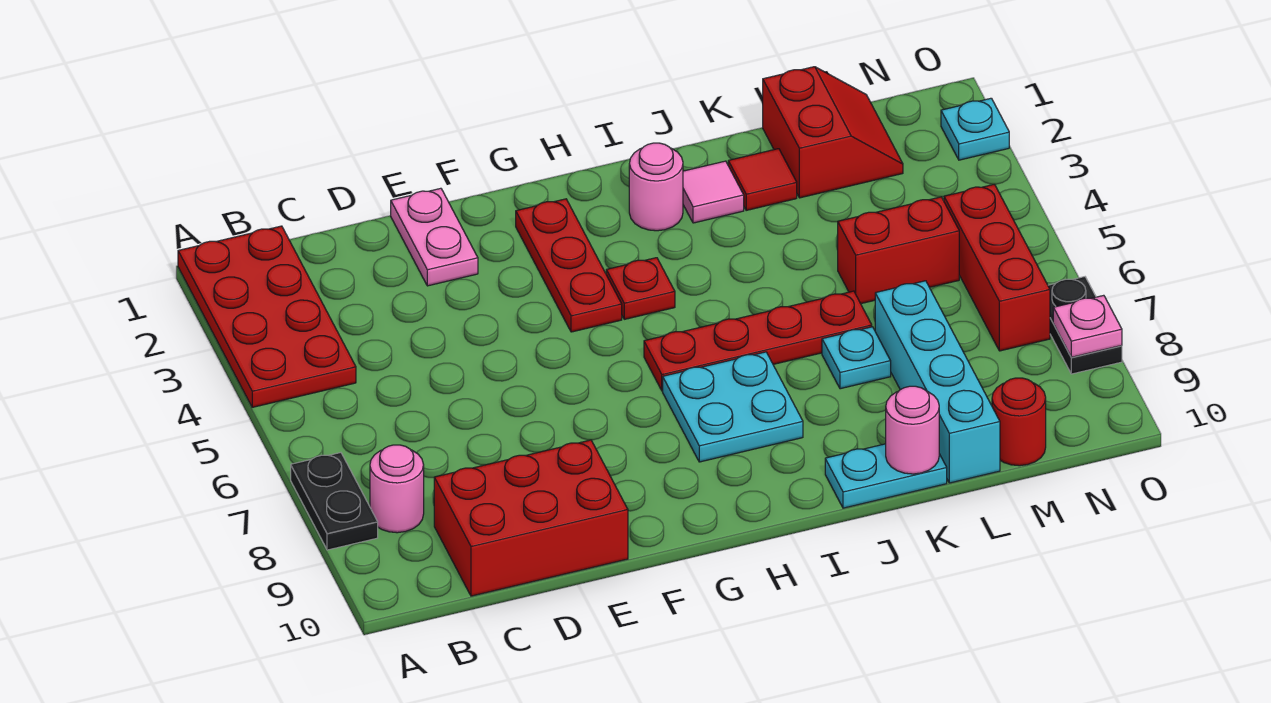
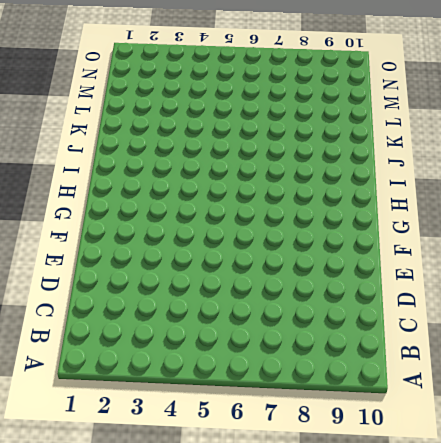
none -> red 2x4 plate [178,226,356,407]
none -> black 1x2 plate [291,453,378,550]
none -> pink 1x1 round brick [370,445,424,533]

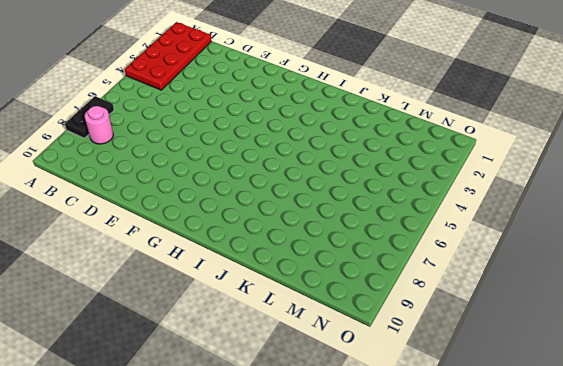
none -> red 2x3 brick [434,440,628,596]
none -> pink 1x2 plate [391,188,478,286]
none -> red 1x3 plate [516,199,622,332]

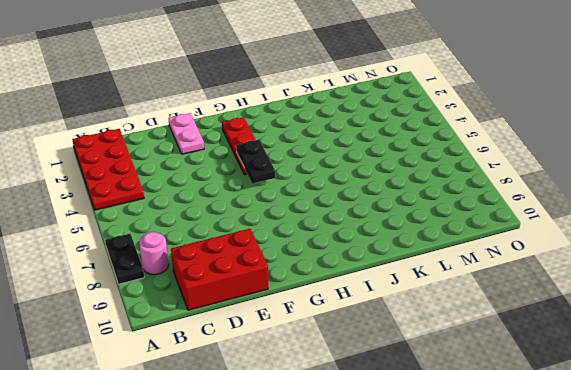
black 1x2 plate [236,140,275,184] -> black 1x2 plate moved to [1048,277,1122,374]
none -> red 1x1 plate [606,258,675,319]
none -> red 1x4 plate [644,291,872,391]
none -> cyan 2x2 plate [663,352,803,462]

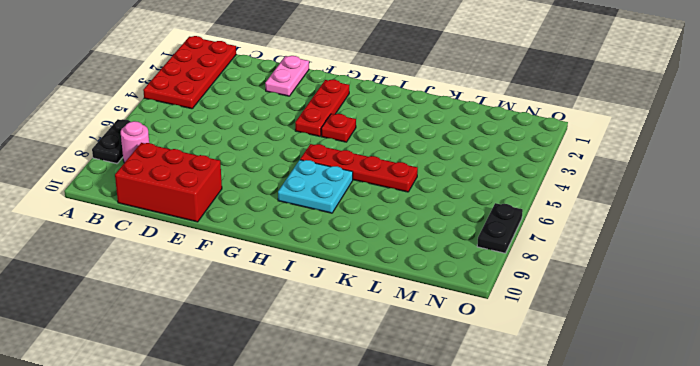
none -> pink 1x1 round brick [629,143,683,231]
none -> pink 1x1 tile [683,161,744,223]
none -> cyan 1x2 plate [825,444,947,508]

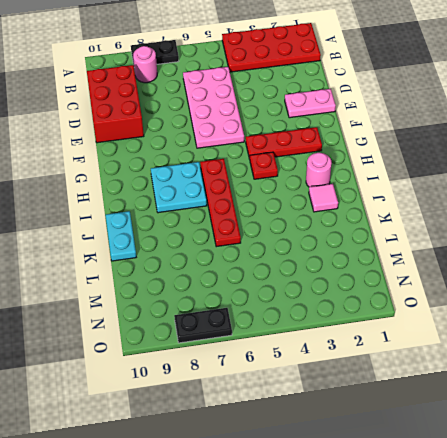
pink 2x4 plate [183,67,244,148] -> none
none -> red 1x1 tile [728,149,797,210]
none -> cyan 1x1 plate [822,327,891,389]
none -> red 2x2 slope [763,67,903,198]

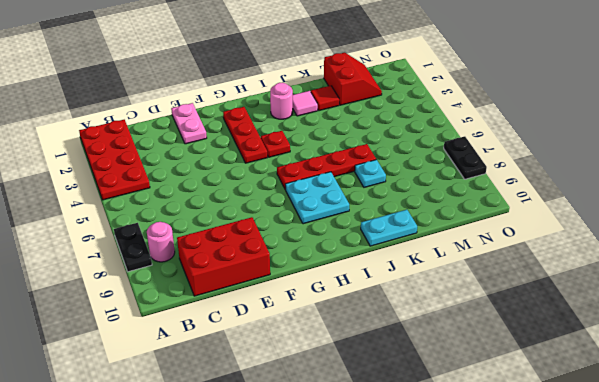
none -> red 1x2 brick [838,197,959,304]
none -> cyan 1x4 brick [875,281,1000,483]
none -> red 1x1 round brick [992,378,1046,466]

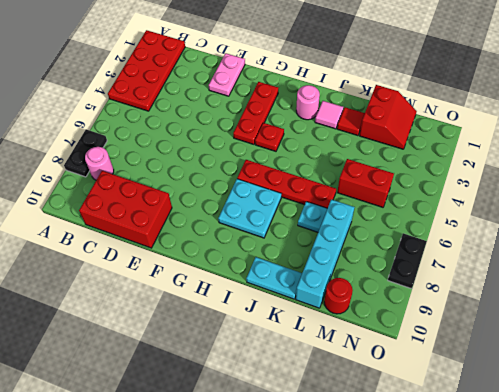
none -> red 1x3 brick [944,184,1050,351]
none -> cyan 1x1 plate [941,98,1009,160]
none -> pink 1x1 round brick [886,386,939,474]

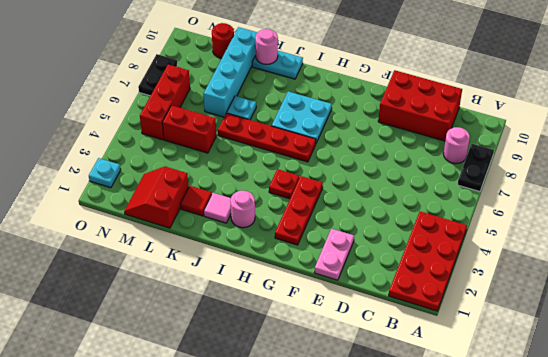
none -> pink 1x1 plate [1053,295,1122,357]

